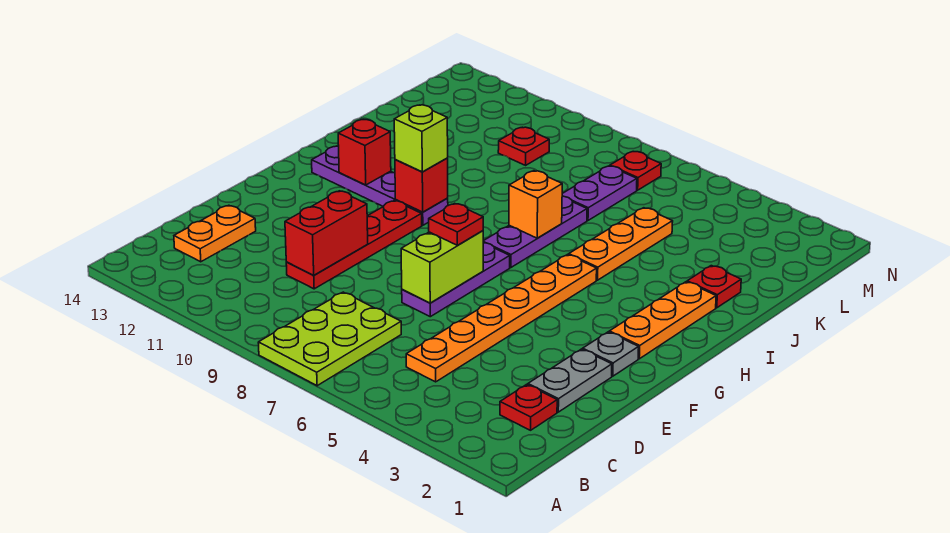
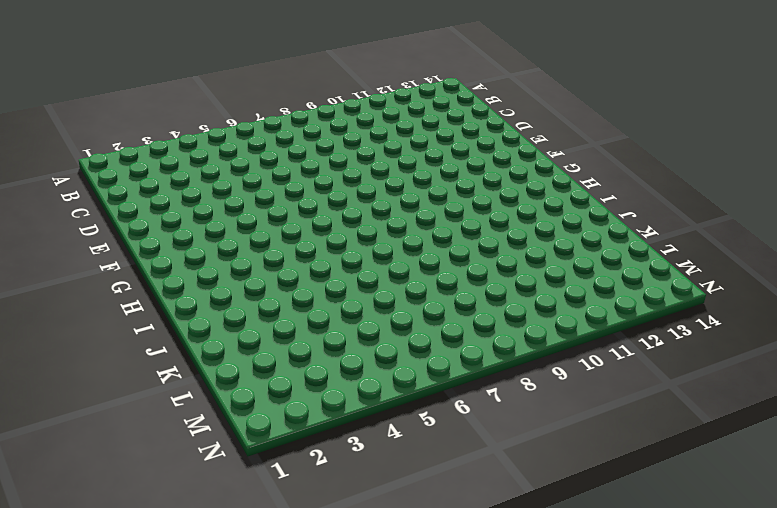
none -> lime 2x3 plate [258,292,401,386]
none -> red 1x1 plate [500,384,557,430]
none -> orange 1x6 plate [406,255,597,382]

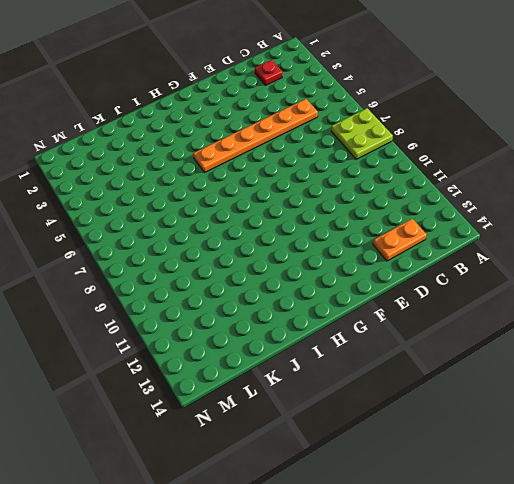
lime 2x2 plate [331,108,393,159] -> lime 2x3 plate [258,292,401,386]
none -> grey 1x2 plate [528,349,612,412]
none -> red 1x4 plate [286,201,422,289]
none -> purple 1x3 plate [402,243,510,317]

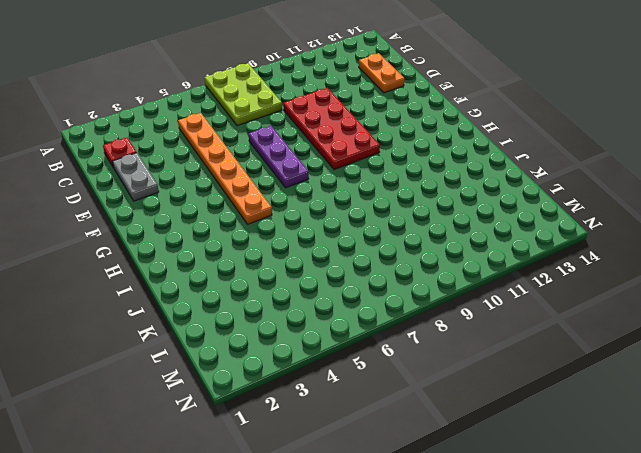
red 2x4 plate [284,88,380,170] -> red 1x4 plate [286,201,422,289]
none -> grey 1x1 plate [583,332,639,376]
none -> orange 1x3 plate [609,282,716,359]
none -> purple 1x3 plate [483,196,587,267]

